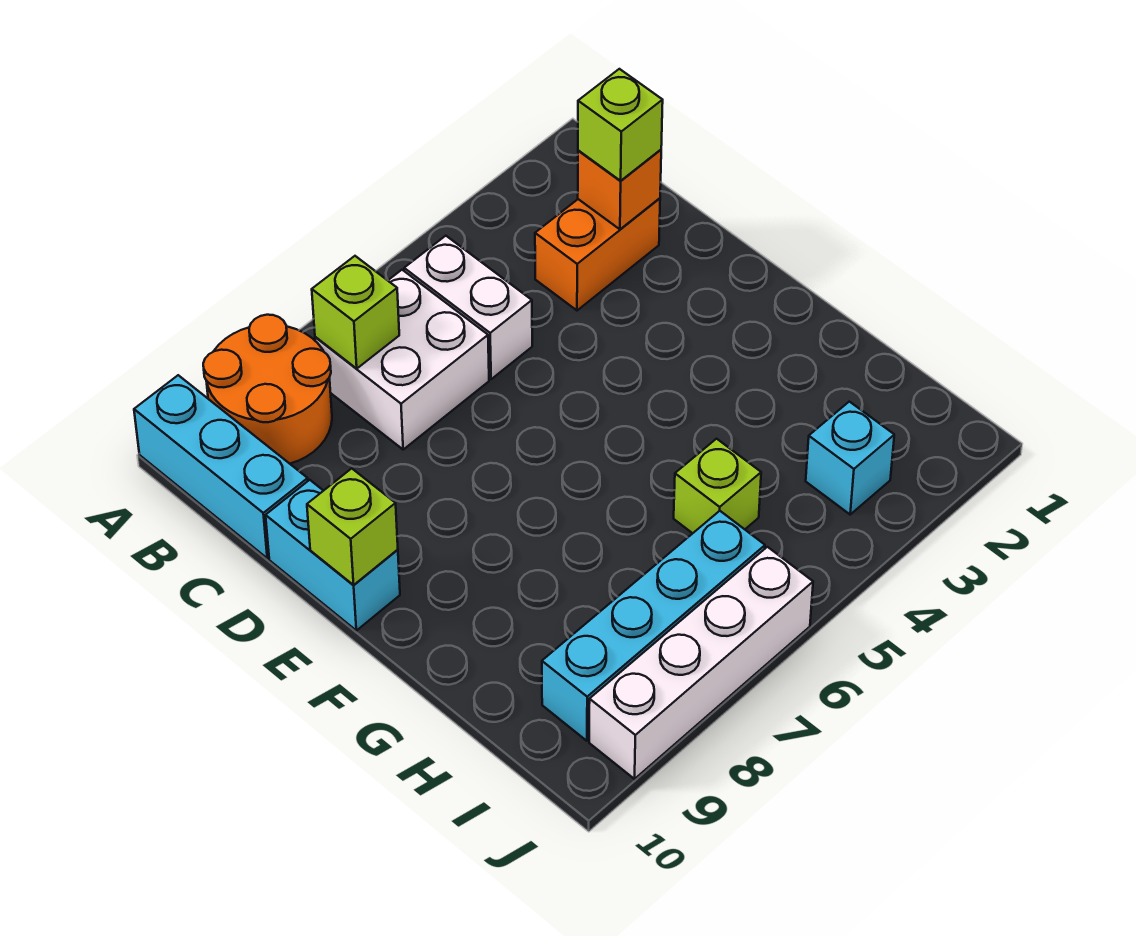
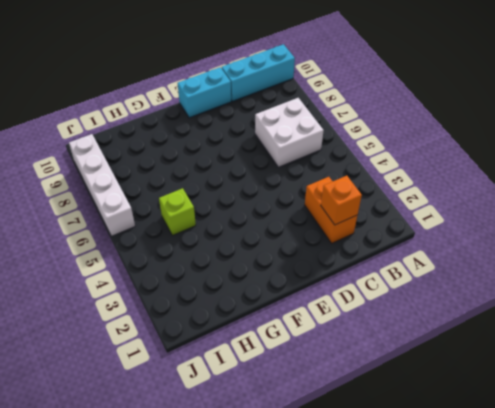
none -> orange 2x2 round brick [203,315,332,464]
none -> white 1x2 brick [404,236,532,379]
none -> cyan 1x1 brick [806,402,894,514]

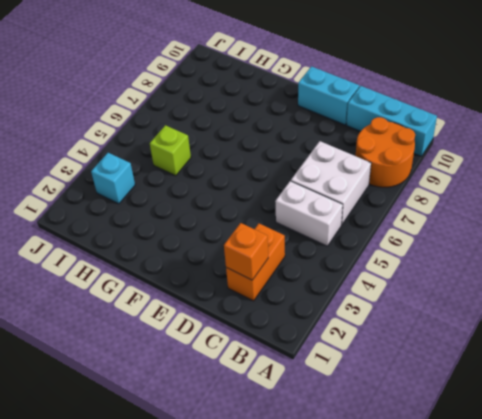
none -> cyan 1x4 brick [542,511,765,741]
none -> white 1x4 brick [589,547,813,779]
none -> lime 1x1 brick [312,256,399,369]

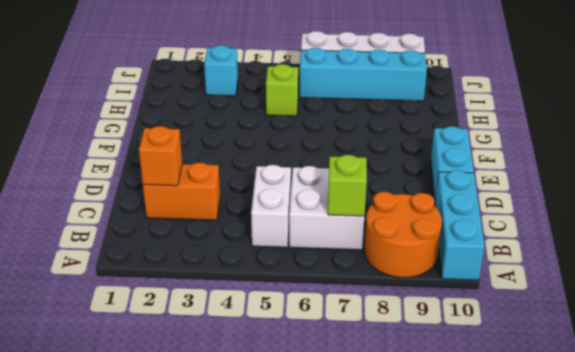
none -> lime 1x1 brick [307,468,398,585]
none -> lime 1x1 brick [578,69,663,181]

